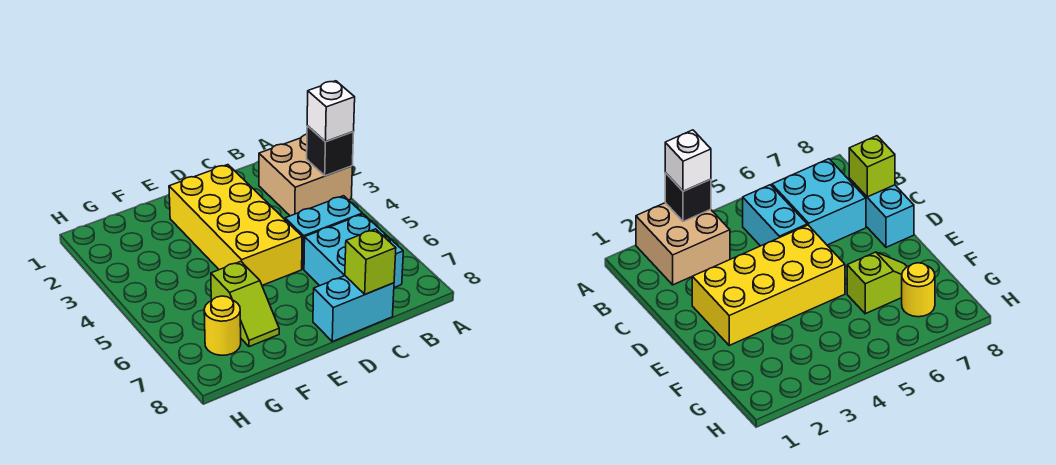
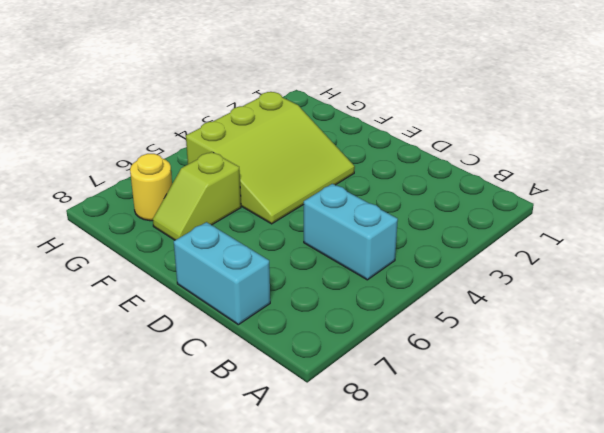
lime 3x3 slope [186,92,355,224] -> yellow 2x4 brick [169,165,302,285]
none -> tan 2x2 brick [259,134,352,216]
none -> cyan 2x2 brick [304,214,403,288]

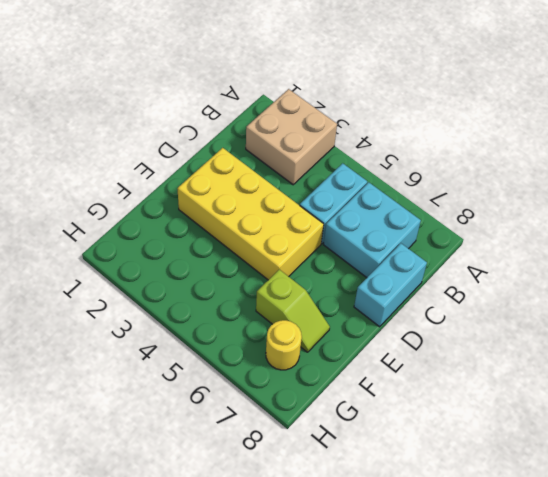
none -> black 1x1 brick [307,126,354,176]
none -> lime 1x1 brick [345,229,396,294]

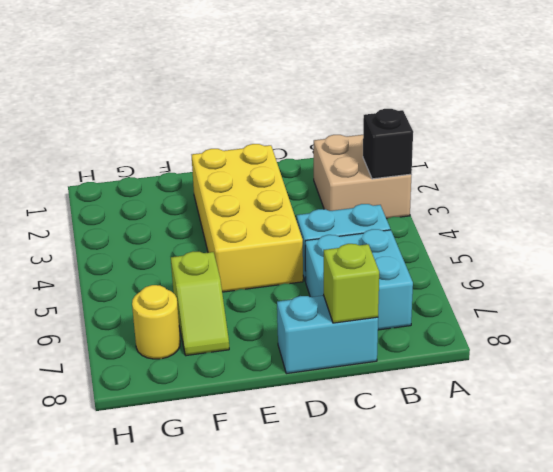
none -> white 1x1 brick [307,81,355,142]

